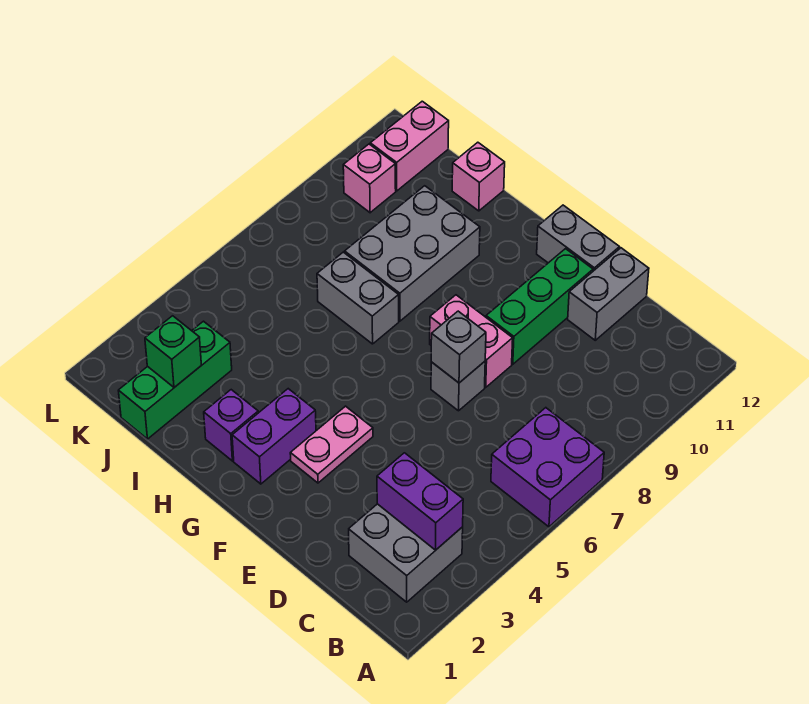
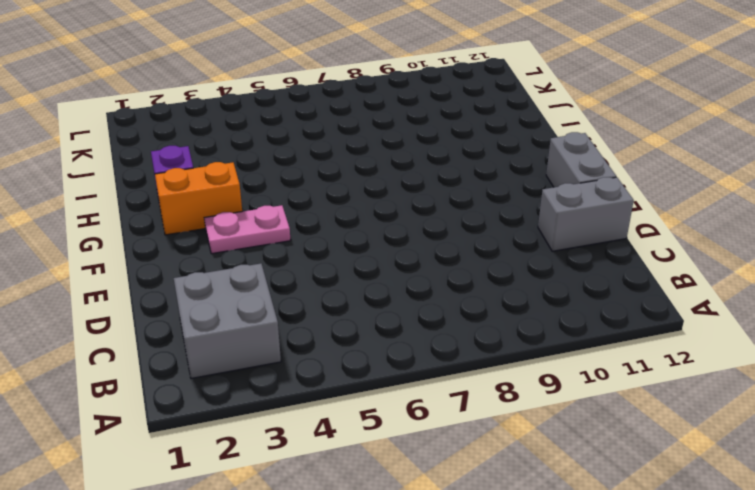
orange 1x2 brick [155,162,242,235] -> purple 1x2 brick [232,389,316,484]
none -> purple 2x2 brick [491,408,604,527]
none -> grey 1x1 brick [431,361,485,411]
none -> pink 1x2 brick [430,295,513,387]

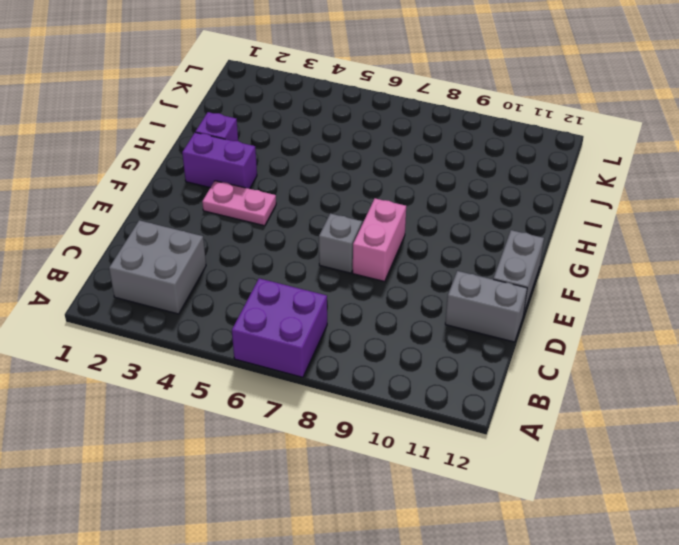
none -> green 1x3 brick [486,249,593,364]
none -> grey 1x2 brick [317,252,399,344]
none -> grey 2x3 brick [345,186,480,321]

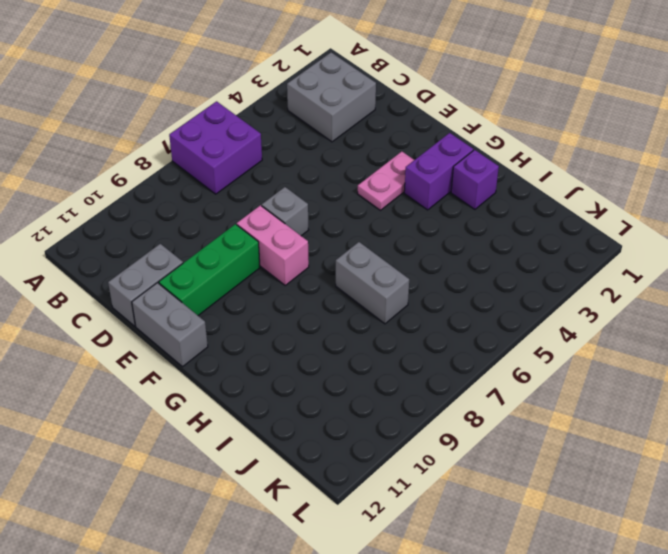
none -> grey 2x3 brick [345,186,480,321]
none -> pink 1x1 brick [452,142,505,211]
none -> green 1x3 brick [118,321,232,439]

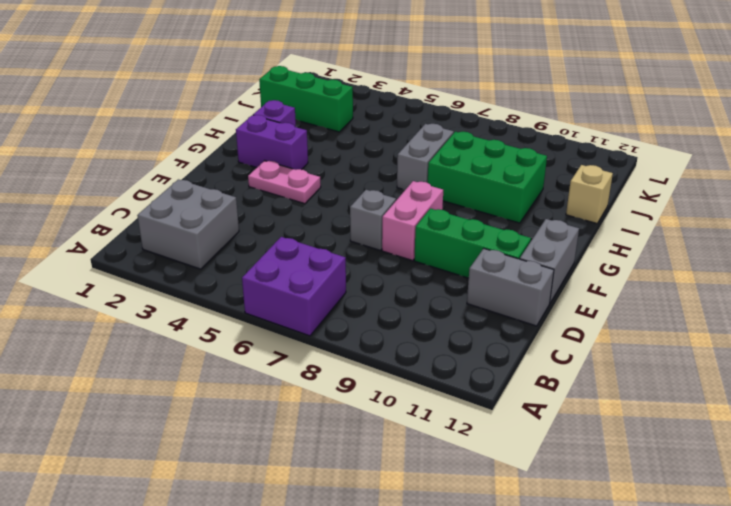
green 2x3 brick [428,132,547,223] -> grey 2x3 brick [345,186,480,321]
tan 1x1 brick [566,165,613,223] -> pink 1x1 brick [452,142,505,211]
none -> pink 1x1 brick [343,144,396,213]
none -> pink 1x2 brick [370,101,449,191]
none -> purple 1x2 brick [377,453,463,550]

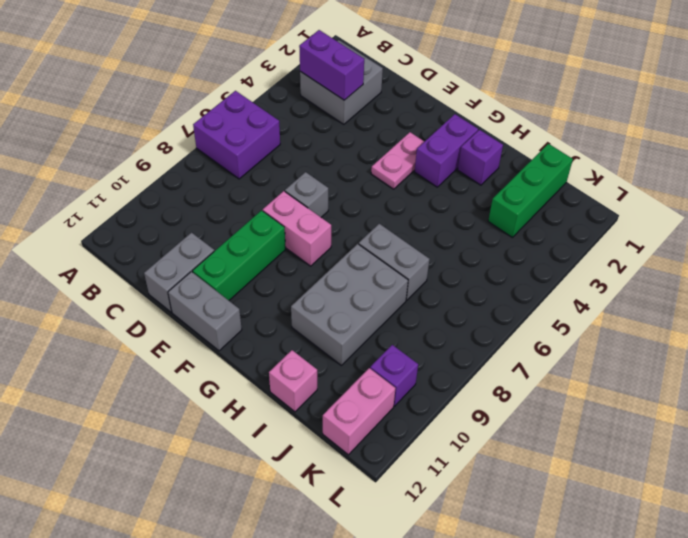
purple 1x1 brick [370,345,418,406] -> pink 1x1 brick [343,144,396,213]
none -> grey 1x1 brick [431,311,486,383]
none -> green 1x1 brick [145,316,201,387]

